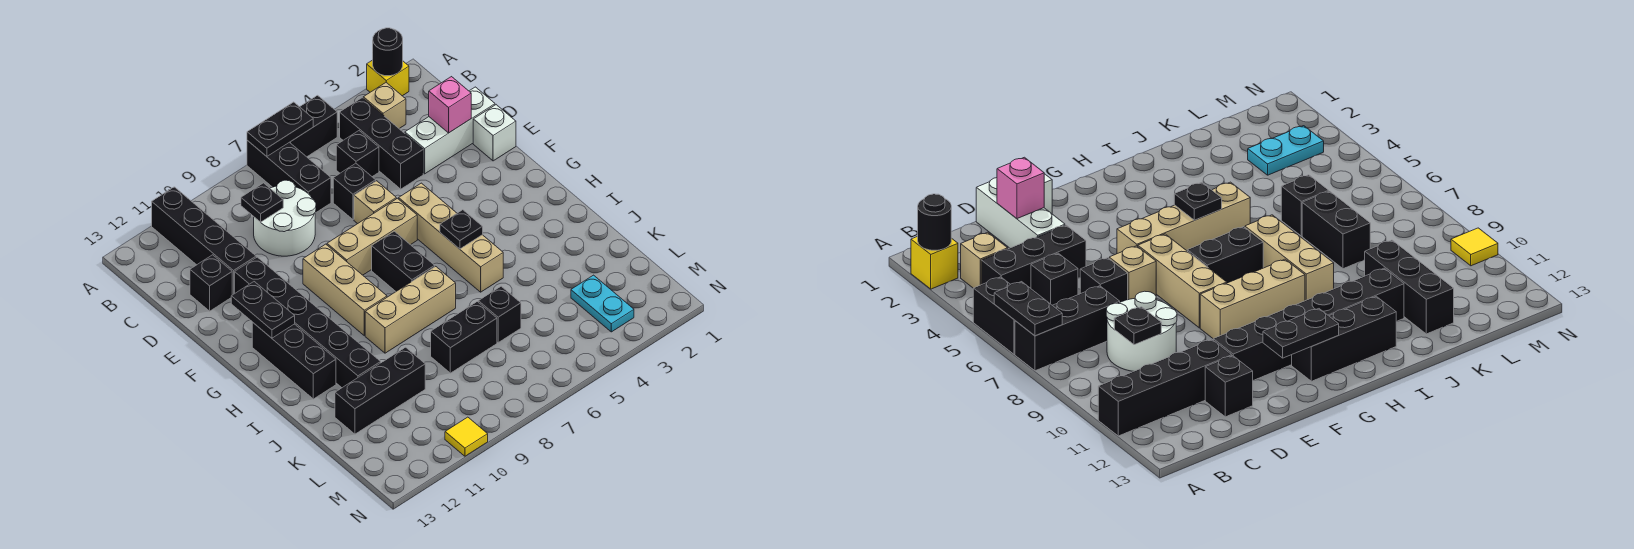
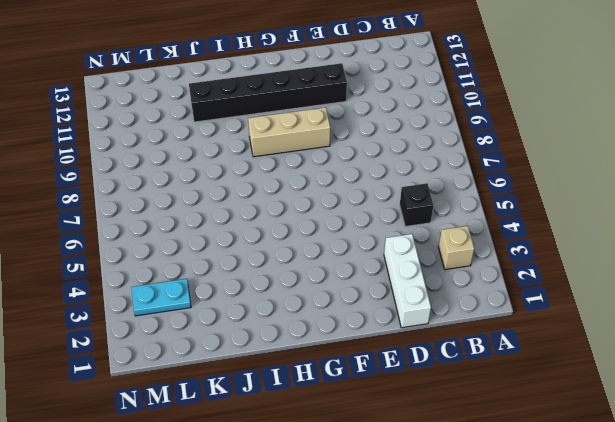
none -> yellow 1x1 brick [367,60,409,96]
none -> black 1x2 brick [290,95,337,157]
none -> black 1x3 brick [247,141,331,213]
none -> black 1x4 brick [152,187,256,295]

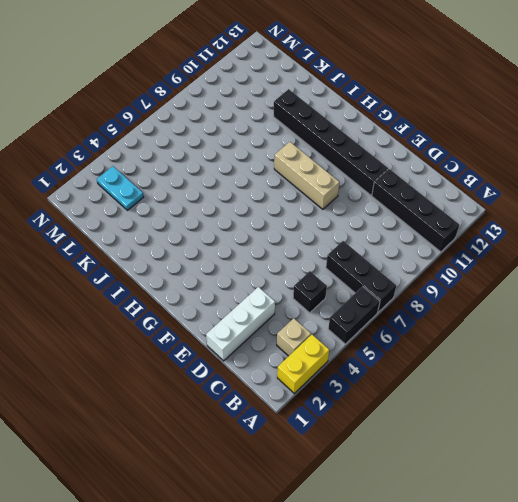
yellow 1x2 brick [277,335,329,393] -> yellow 1x1 brick [367,60,409,96]
none -> black 1x3 brick [340,98,423,189]
none -> white 2x2 round brick [254,180,316,256]
none -> black 1x1 brick [333,163,376,220]
none -> black 1x1 brick [190,255,232,311]

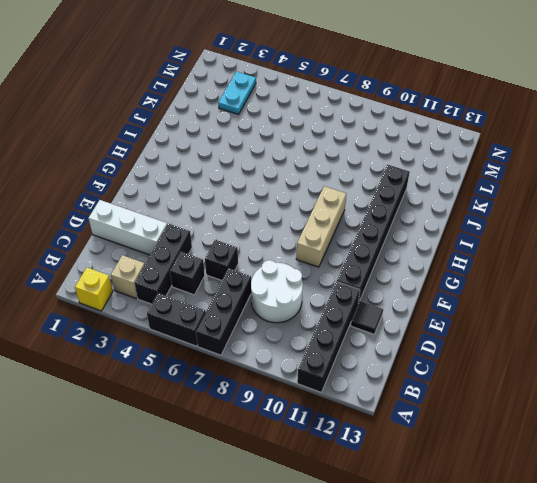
black 1x1 tile [351,301,383,334] -> black 1x1 brick [190,255,232,311]
none -> white 1x1 brick [473,105,516,161]
none -> tan 1x1 brick [354,181,396,224]
none -> tan 1x4 brick [399,183,503,292]
none -> tan 1x3 brick [327,198,417,275]

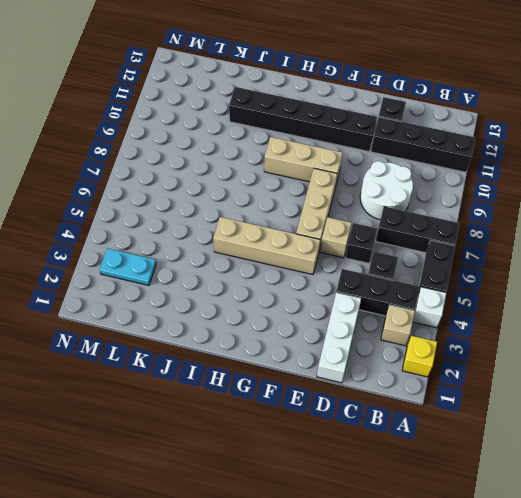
white 1x1 brick [413,287,446,328] -> white 1x1 brick moved to [473,105,516,161]
none -> black 1x2 brick [372,231,435,291]
none -> black 1x3 brick [252,322,336,399]
none -> tan 1x3 brick [365,266,456,353]
none -> black 1x1 brick [478,286,521,342]

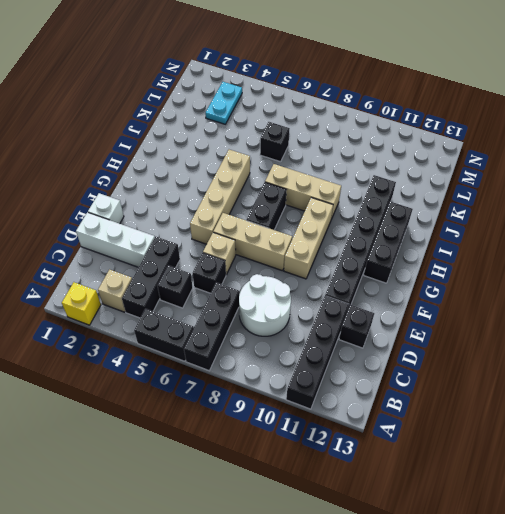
none -> black 1x2 brick [431,302,497,373]
none -> black 1x3 brick [335,347,425,434]
none -> yellow 1x1 tile [445,417,488,456]
none -> black 1x1 round brick [373,28,403,76]

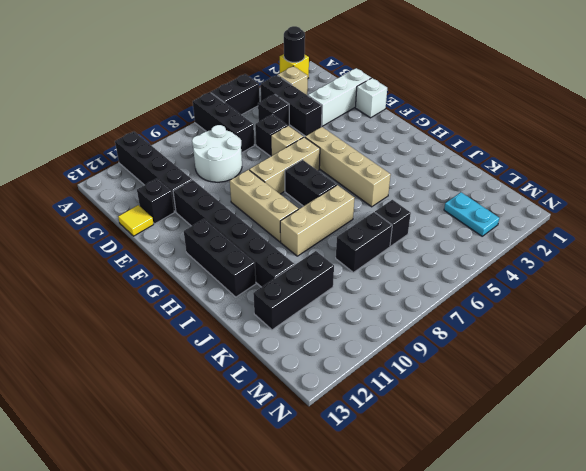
yellow 1x1 tile [118,205,154,236] -> yellow 1x1 tile moved to [445,417,488,456]
none -> black 1x2 plate [247,102,313,156]
none -> black 1x1 plate [241,183,283,222]
none -> pink 1x1 brick [429,77,471,133]
none -> black 1x2 plate [231,282,295,338]

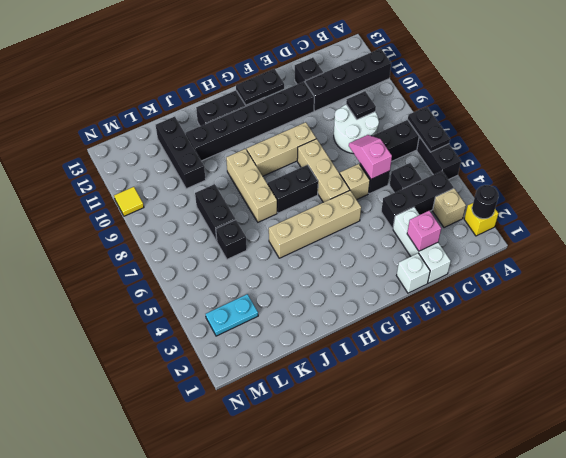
pink 1x2 slope [349,135,392,179] -> none
none -> black 1x1 plate [440,210,483,249]

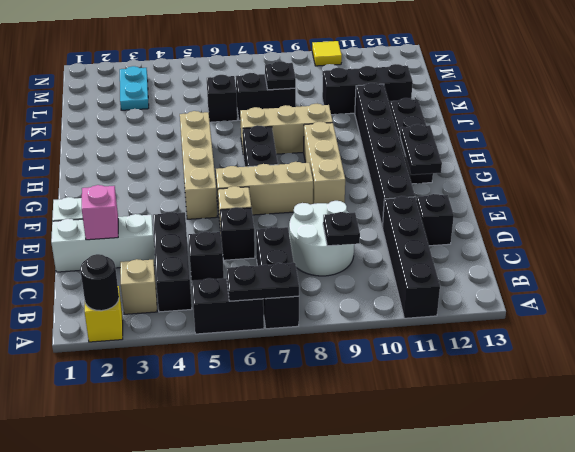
black 1x1 plate [265,61,296,90] -> black 1x1 plate moved to [440,210,483,249]

